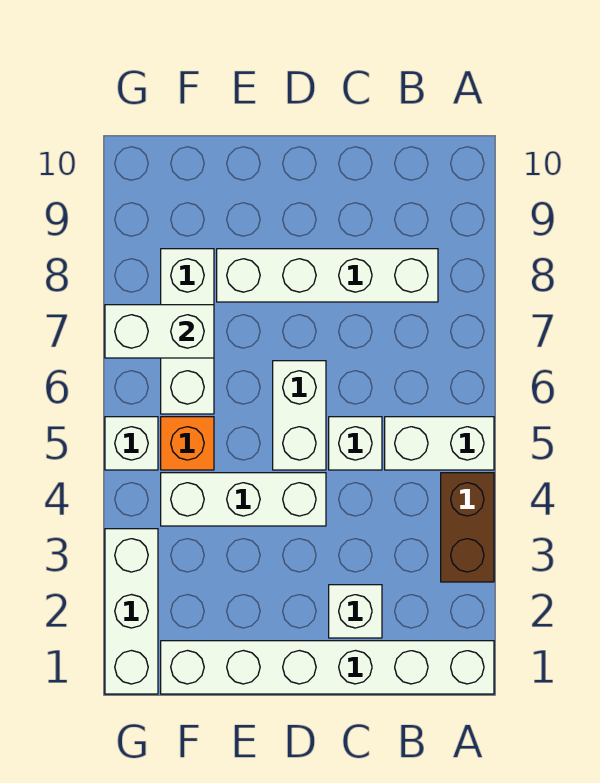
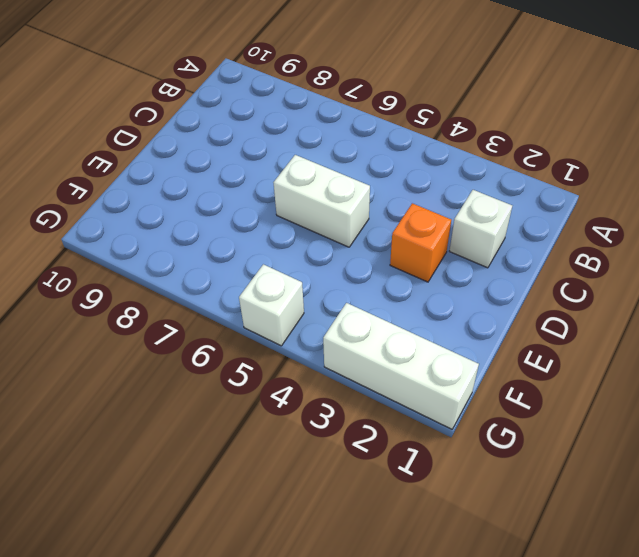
orange 1x1 brick [390,203,451,282] -> orange 1x1 brick moved to [161,417,214,470]
none -> white 1x6 brick [161,641,494,694]
none -> brown 1x2 brick [441,473,494,582]
none -> white 1x2 brick [385,417,494,470]

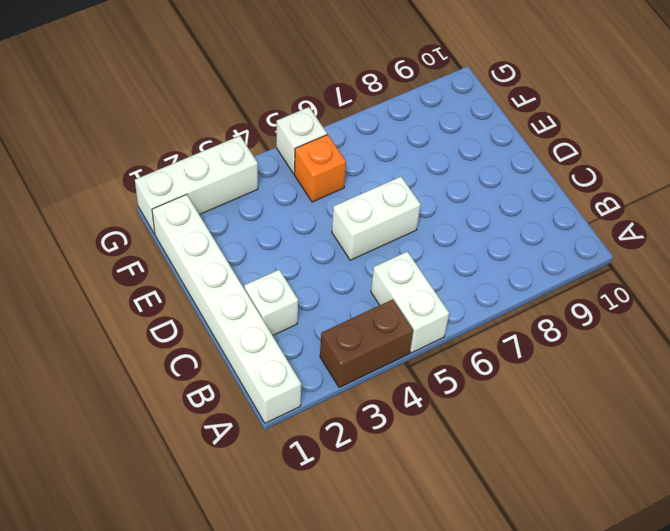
none -> white 1x4 brick [217,249,438,302]
none -> white 1x1 brick [329,417,382,470]
none -> white 1x3 brick [161,473,326,526]

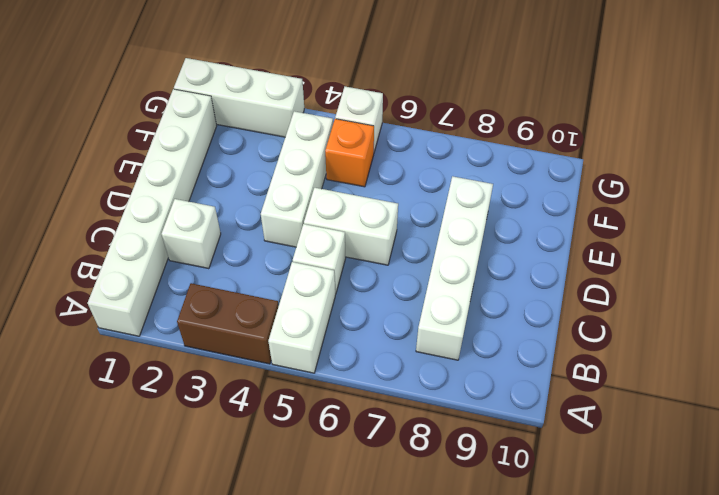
none -> white 1x3 brick [161,249,214,414]
none -> white 1x2 brick [105,305,214,358]

